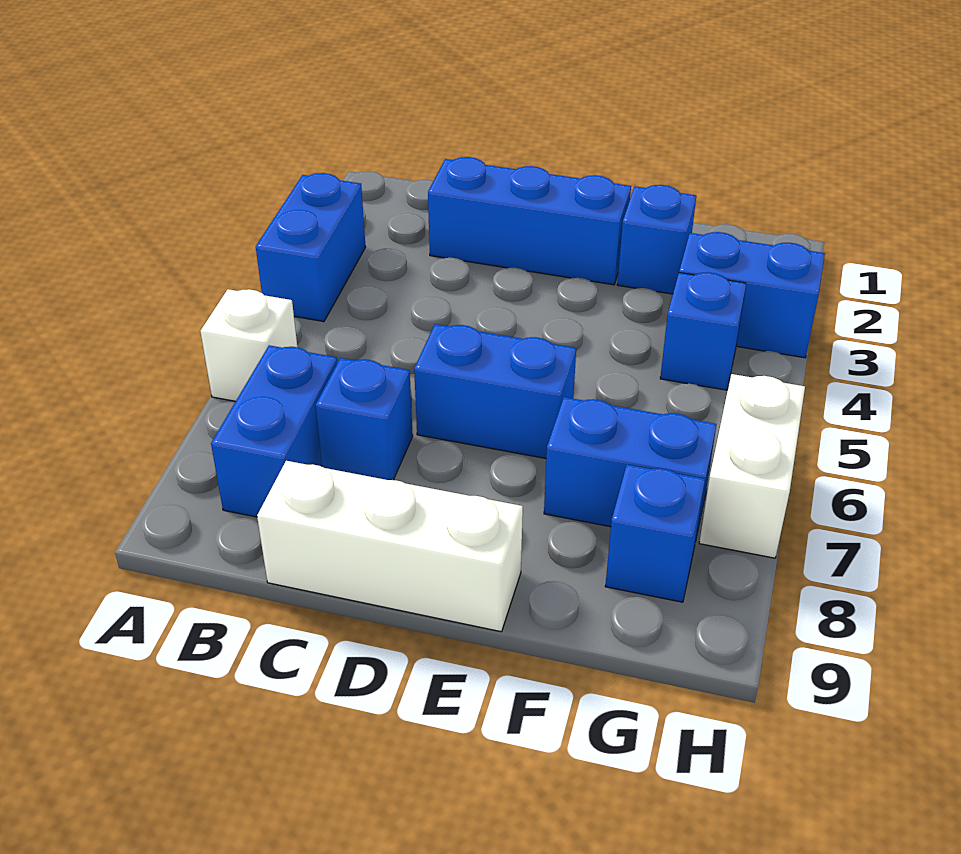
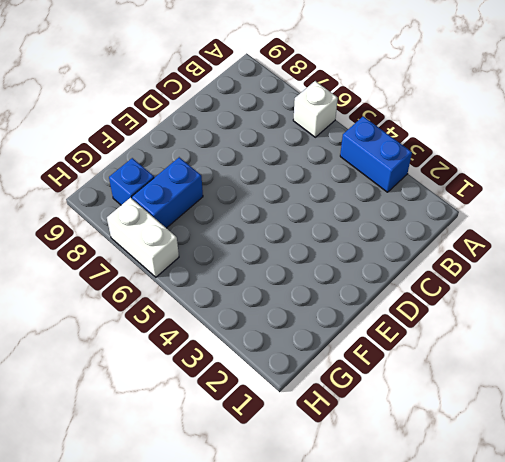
none -> blue 1x2 brick [211,345,337,517]
none -> blue 1x3 brick [428,157,631,285]
none -> blue 1x1 brick [316,358,413,480]

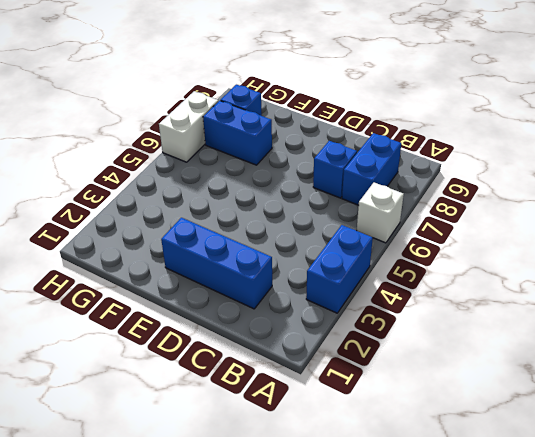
none -> white 1x3 brick [257,461,523,632]
none -> blue 1x2 brick [414,324,576,458]
none -> blue 1x1 brick [617,185,696,294]

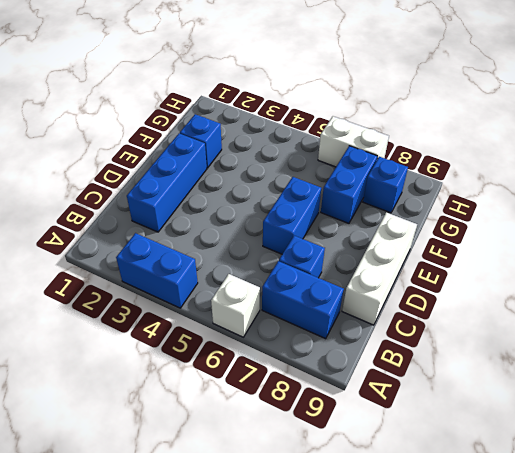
none -> blue 1x2 brick [679,232,825,358]
none -> blue 1x1 brick [660,272,746,390]

